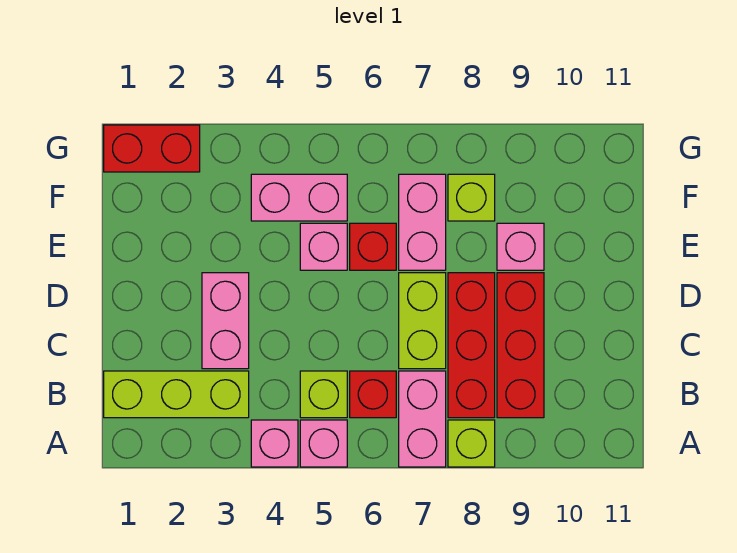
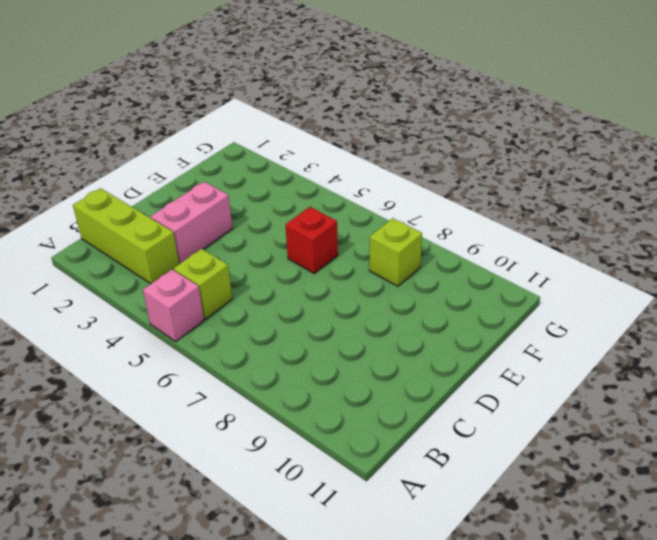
none -> pink 1x1 brick [251,420,298,467]
none -> pink 1x2 brick [399,371,446,467]
none -> lime 1x1 brick [448,420,495,467]

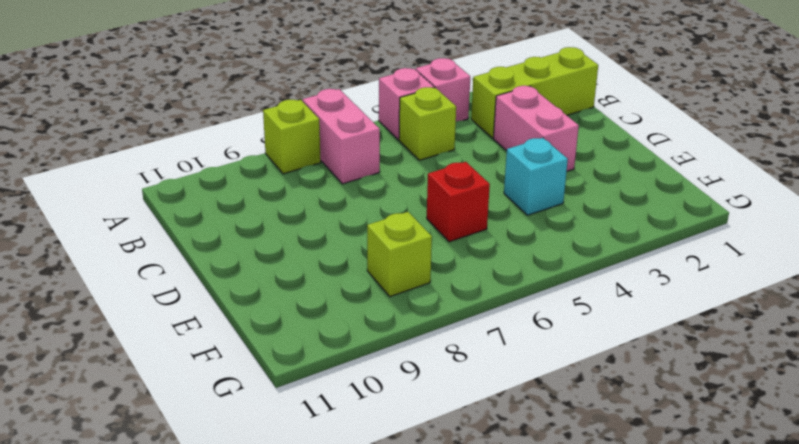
cyan 1x1 brick [504,138,568,215] -> none
none -> red 1x1 brick [350,371,396,418]
none -> red 1x3 brick [448,273,495,418]
none -> red 1x3 brick [497,273,544,418]

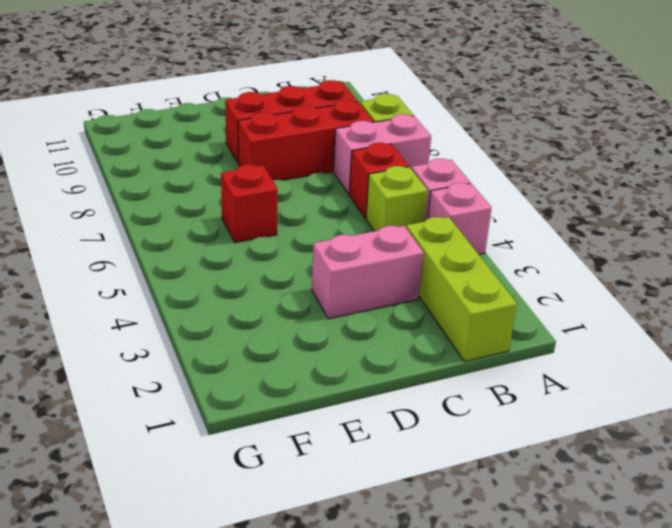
none -> lime 1x2 brick [399,273,446,369]
none -> pink 1x1 brick [300,223,347,270]
none -> pink 1x2 brick [399,174,446,270]

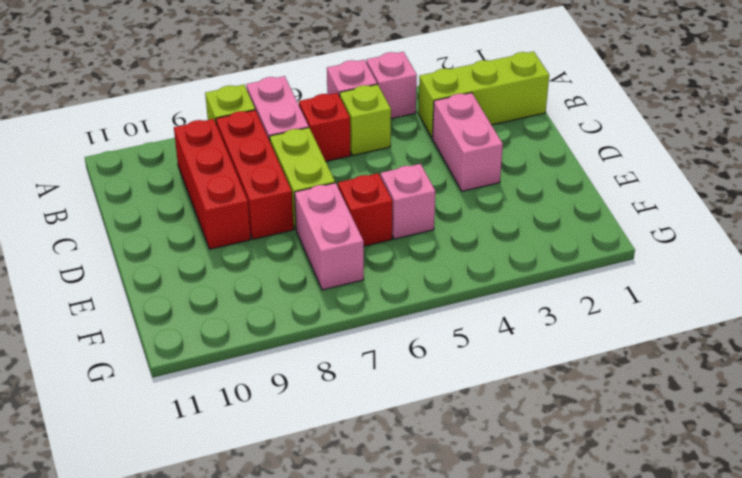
none -> pink 1x1 brick [497,223,544,270]
none -> pink 1x2 brick [251,174,347,221]
none -> lime 1x1 brick [448,174,495,221]

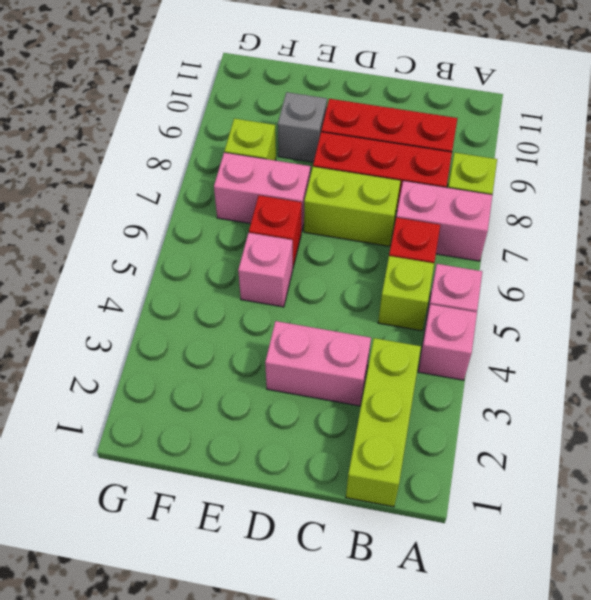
grey 1x1 brick [278,92,327,162] -> pink 1x1 brick [497,223,544,270]
none -> pink 1x2 brick [251,174,347,221]
none -> red 1x2 brick [104,125,200,172]

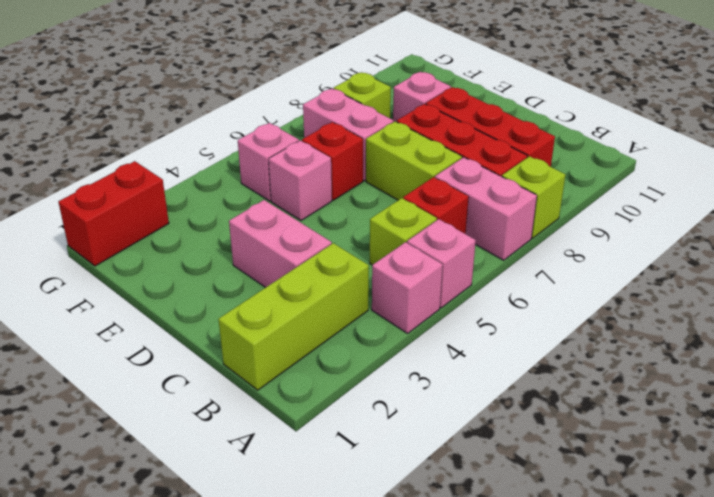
pink 1x1 brick [238,123,299,201] -> pink 1x2 brick [251,174,347,221]

